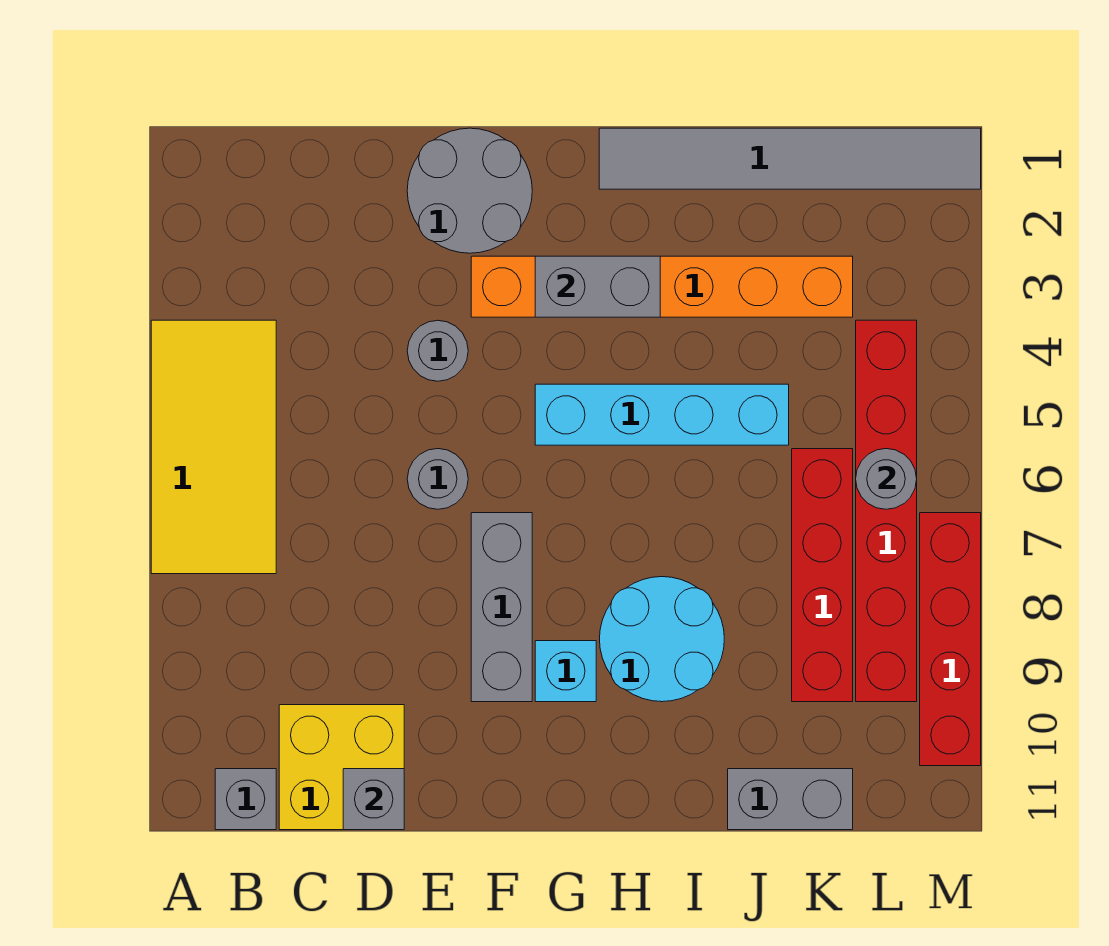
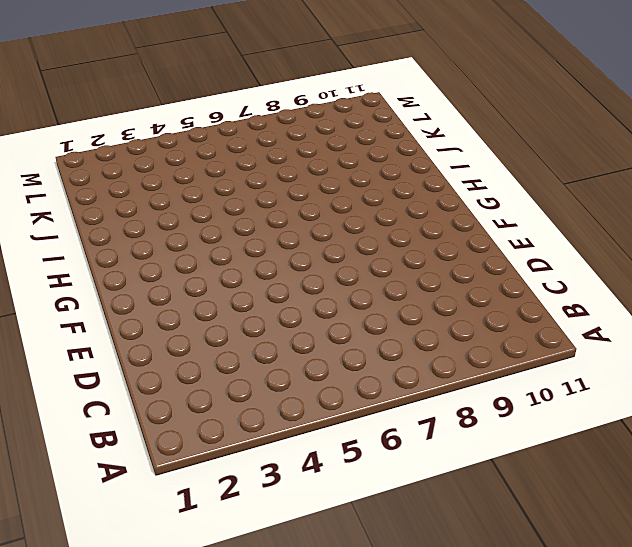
none -> yellow 2x4 tile [151,320,276,574]
none -> grey 1x1 brick [215,769,276,830]
none -> yellow 2x2 brick [279,705,404,830]

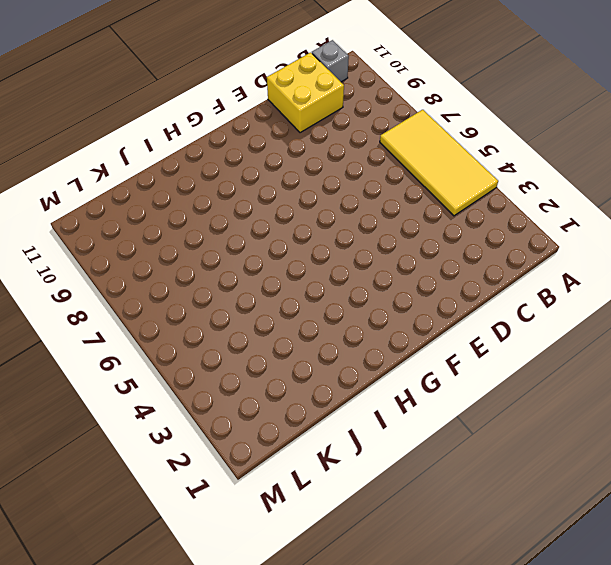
none -> grey 2x2 round brick [407,128,532,253]
none -> grey 1x1 round brick [407,320,468,381]
none -> grey 1x1 round brick [407,449,468,509]

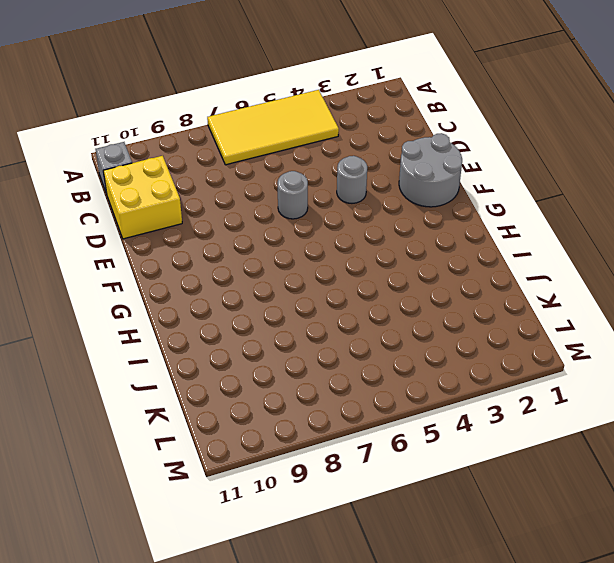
none -> orange 1x6 brick [471,256,853,317]
none -> grey 1x3 brick [471,513,532,702]
none -> cyan 1x4 brick [535,384,789,445]

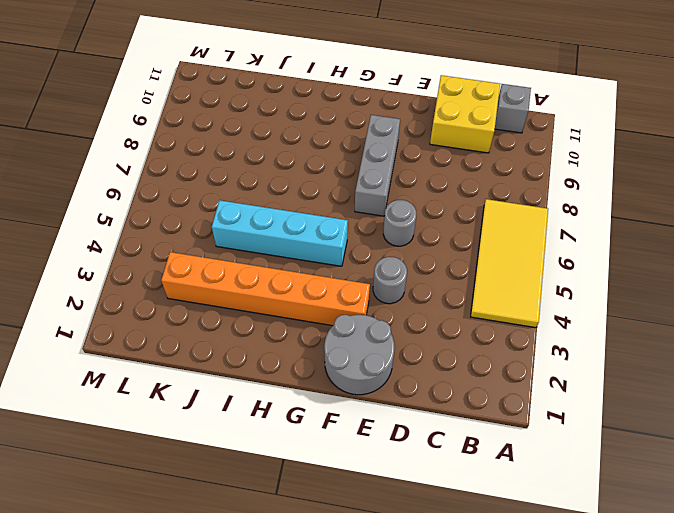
none -> cyan 1x1 brick [535,641,596,702]
none -> grey 1x6 tile [599,128,981,189]
none -> cyan 2x2 round brick [600,577,724,702]

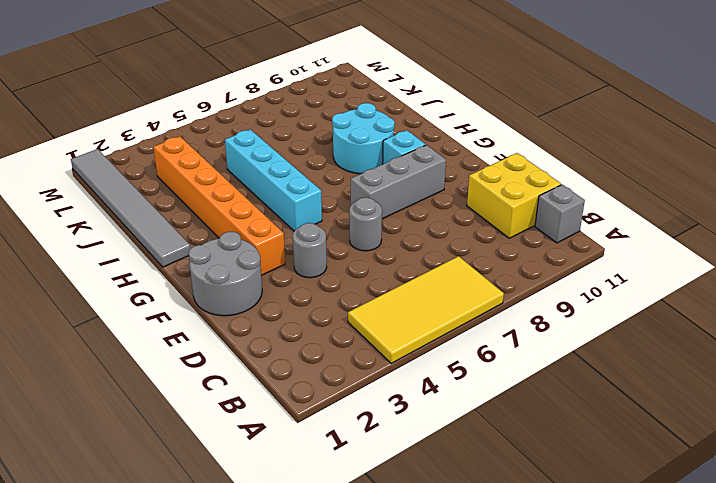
none -> grey 1x2 brick [728,769,853,830]
none -> red 1x4 brick [792,449,853,702]
none -> red 1x6 brick [856,320,917,702]

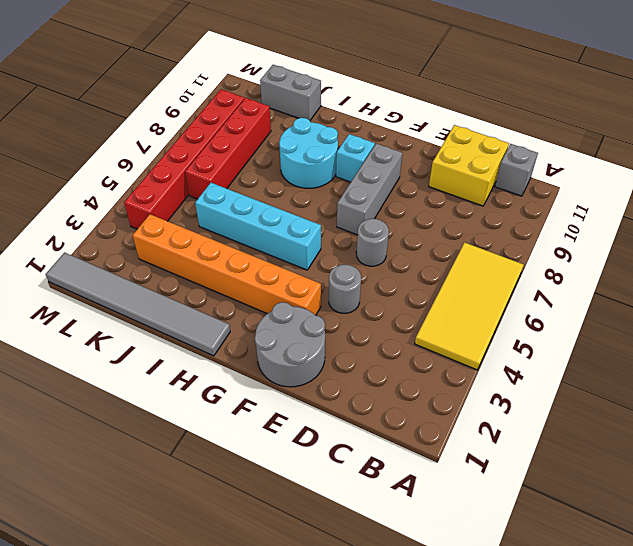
none -> red 1x4 brick [920,513,981,766]
none -> grey 1x1 brick [343,769,404,830]
none -> grey 1x2 brick [535,256,660,317]

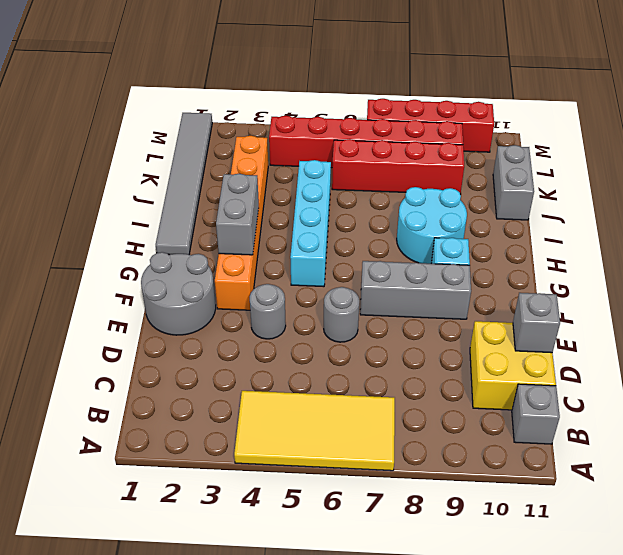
none -> grey 1x1 round brick [856,449,917,509]

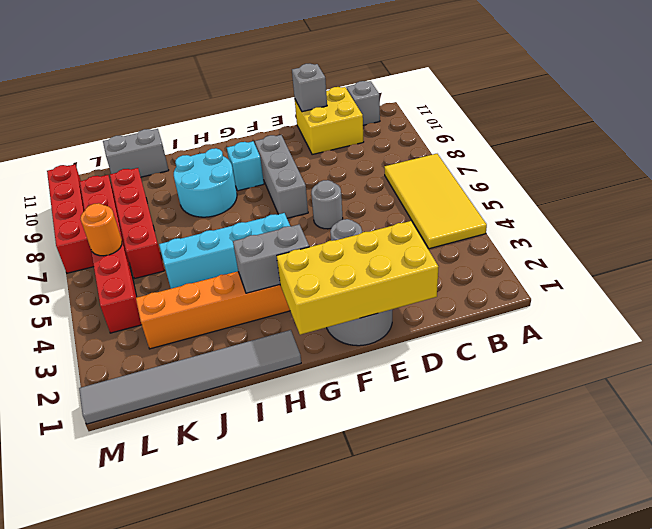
yellow 2x4 brick [277,221,438,335] -> none
orange 1x1 round brick [80,203,122,256] -> grey 1x1 round brick [856,449,917,509]

